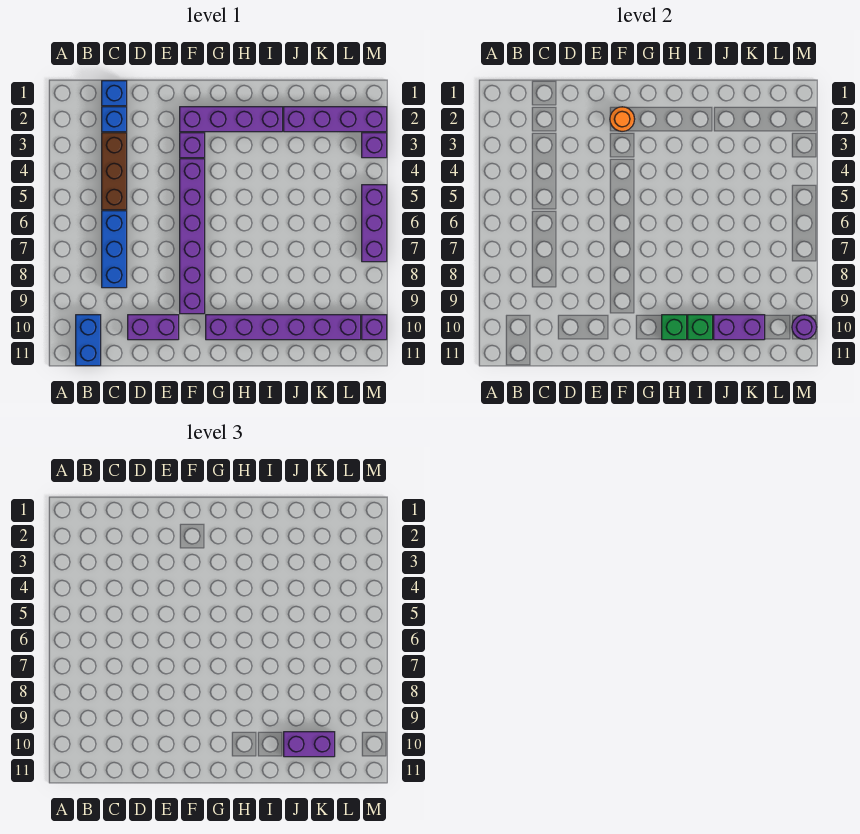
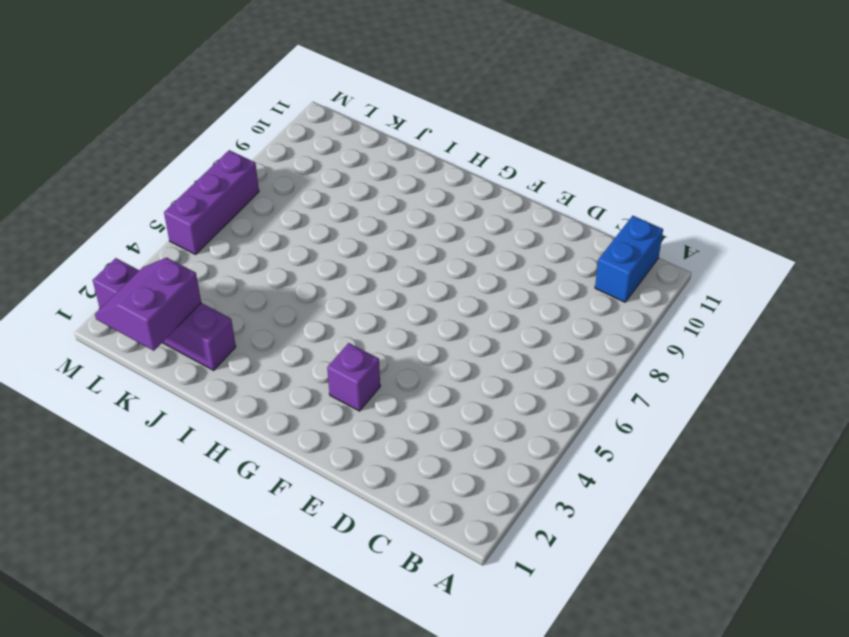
purple 2x2 slope [95,258,201,351] -> none
none -> blue 1x1 brick [102,81,127,106]
none -> blue 1x1 brick [102,107,127,132]
none -> brown 1x3 brick [102,133,127,210]

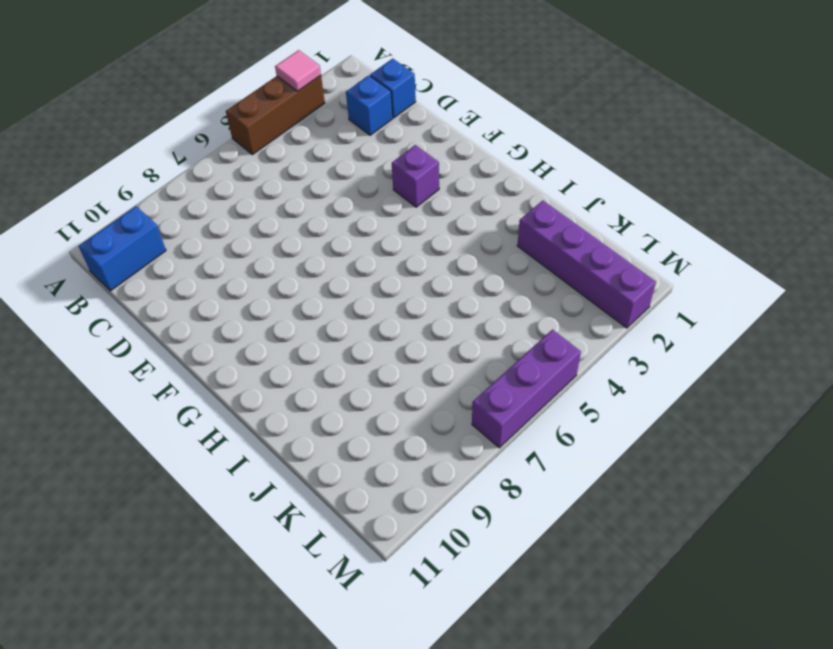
brown 1x3 brick [226,76,325,155] -> brown 1x3 brick moved to [102,133,127,210]
pink 1x1 tile [275,50,321,91] -> none
none -> blue 1x3 brick [102,211,127,288]
none -> purple 1x2 brick [128,315,179,340]
none -> purple 1x4 brick [180,107,283,132]

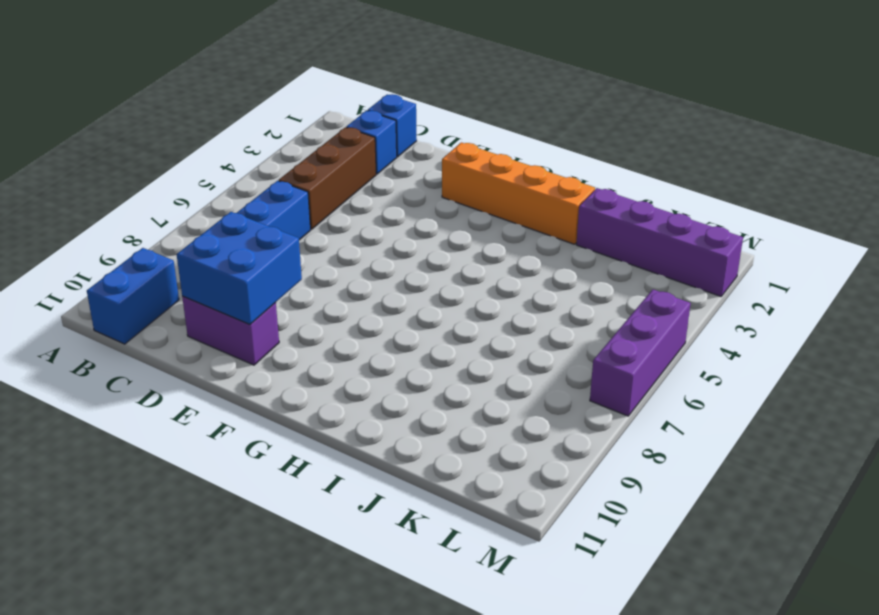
blue 2x2 brick [177,212,302,325] -> none
orange 1x4 brick [442,142,595,244] -> purple 1x4 brick [180,107,283,132]
none -> purple 1x1 brick [180,133,205,158]
none -> purple 1x6 brick [180,159,205,314]
none -> purple 1x6 brick [206,315,361,340]

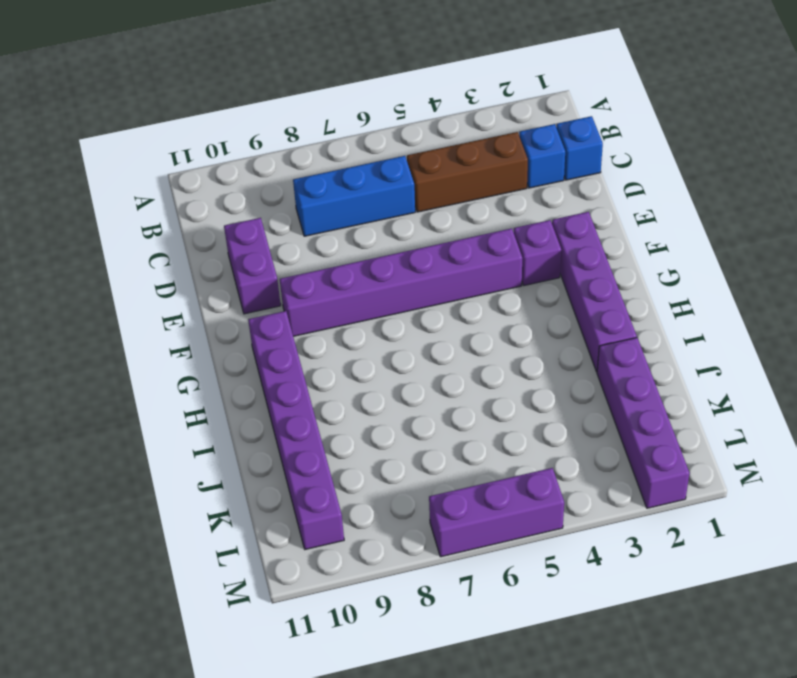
none -> blue 1x2 brick [76,315,101,366]
none -> purple 1x1 brick [362,133,387,158]
none -> purple 1x1 brick [362,315,387,340]

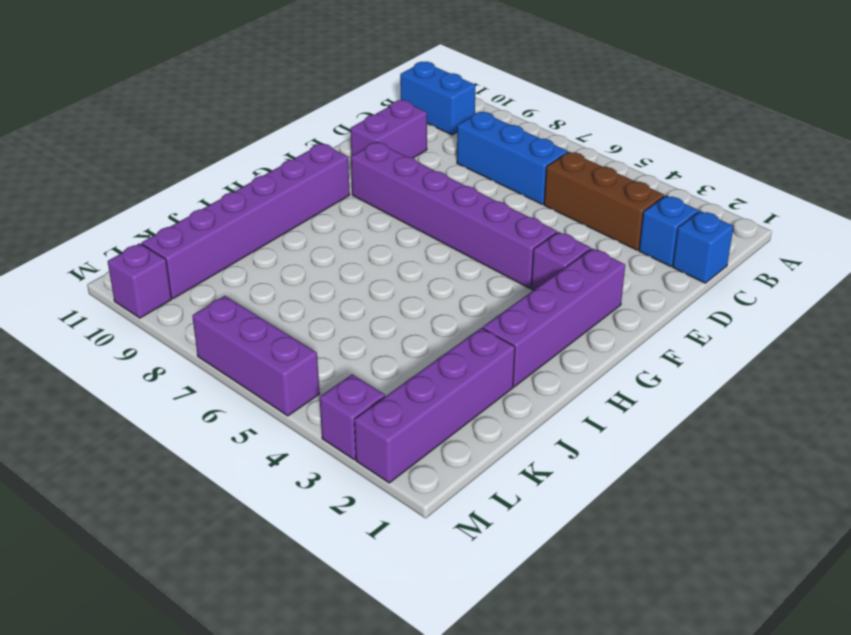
none -> orange 1x1 round brick [610,107,635,131]
none -> green 1x1 brick [662,315,687,340]
none -> green 1x1 brick [688,315,713,340]

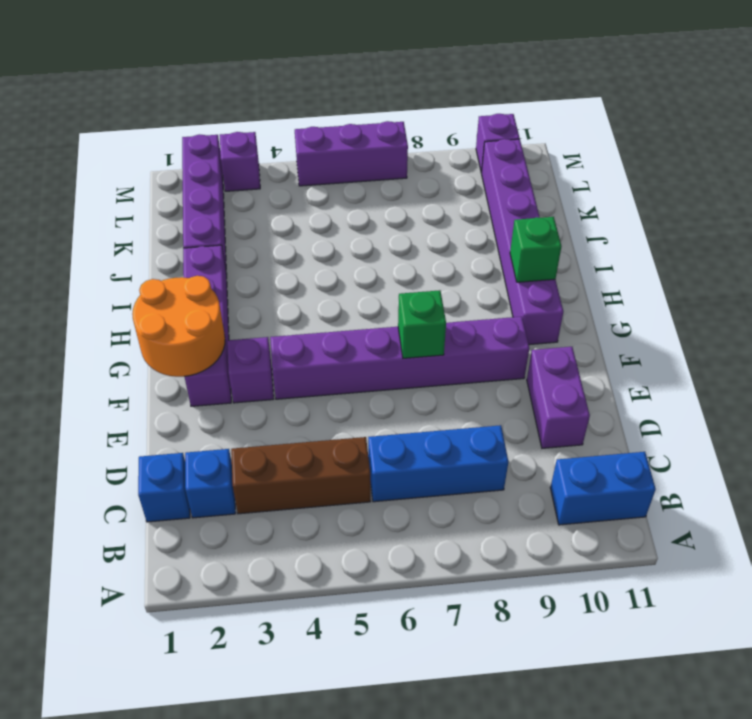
orange 2x2 round brick [132,276,225,377] -> orange 1x1 round brick [610,107,635,131]
green 1x1 brick [398,290,446,358] -> green 1x1 brick moved to [688,315,713,340]
none -> purple 1x2 brick [714,315,765,340]
none -> purple 1x1 round brick [792,315,817,339]
none -> purple 1x2 brick [284,732,335,757]

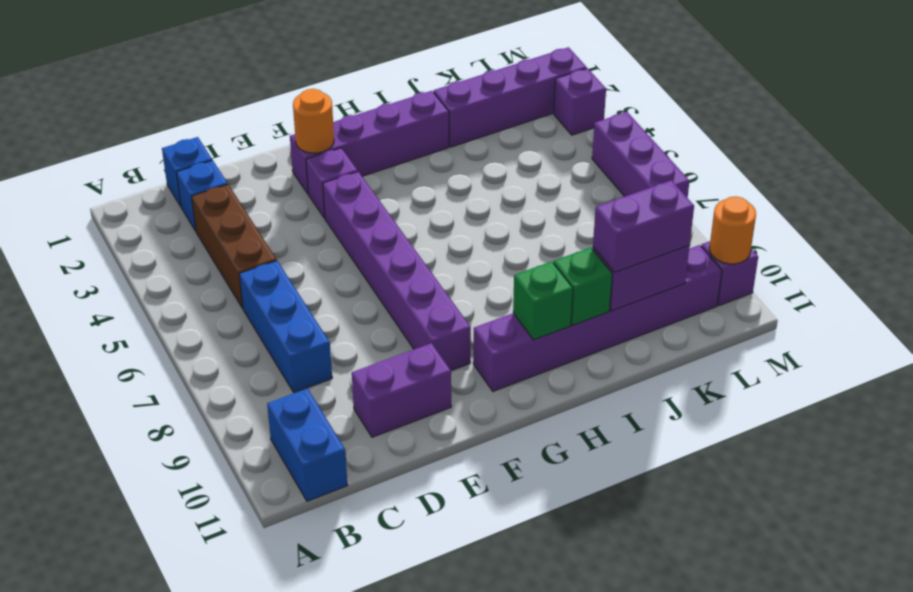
orange 1x1 round brick [709,196,756,264] -> purple 1x1 round brick [792,315,817,339]

